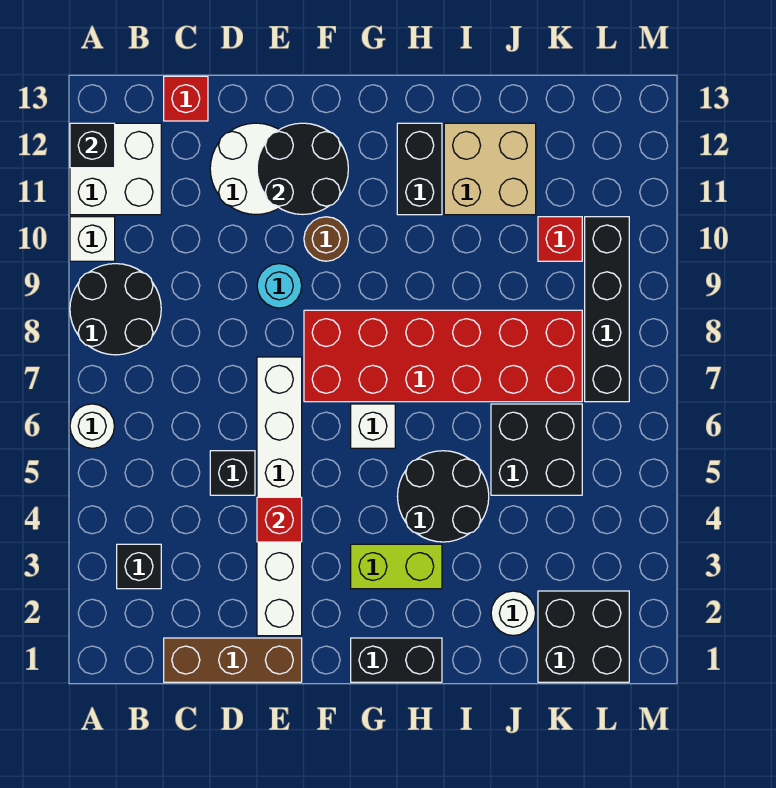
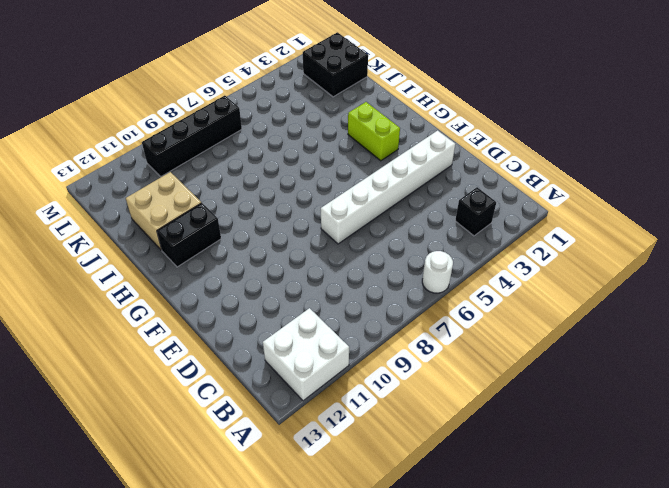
none -> black 2x2 round brick [70,264,161,355]
none -> white 1x1 brick [70,217,115,261]
none -> brown 1x3 brick [164,638,302,682]

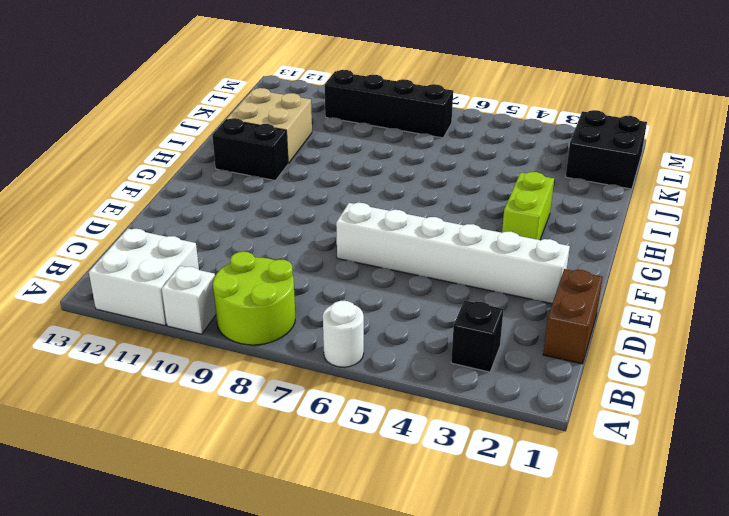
lime 2x2 round brick [213,252,295,345] -> black 2x2 round brick [70,264,161,355]
brown 1x2 brick [543,269,603,364] -> brown 1x3 brick [164,638,302,682]
none -> red 1x1 brick [164,76,208,121]
none -> black 1x1 brick [210,451,255,495]
none -> white 2x2 round brick [210,123,279,214]

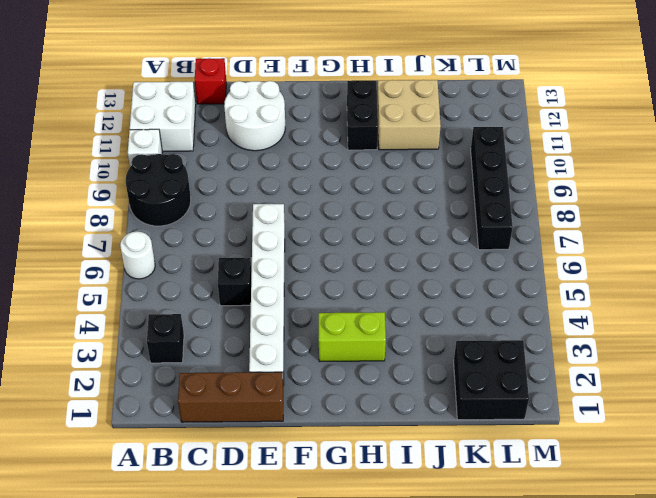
none -> cyan 1x1 round brick [257,264,302,308]
none -> red 2x6 brick [304,310,582,402]
none -> brown 1x1 round brick [304,217,348,261]

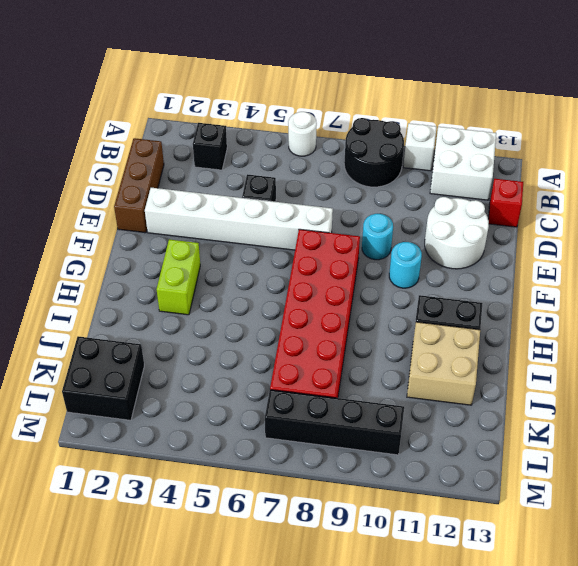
cyan 1x1 round brick [389,242,422,288] -> brown 1x1 round brick [304,217,348,261]
none -> black 1x2 brick [351,638,442,682]
none -> white 1x1 brick [351,404,395,448]
none -> black 2x2 round brick [397,451,489,542]

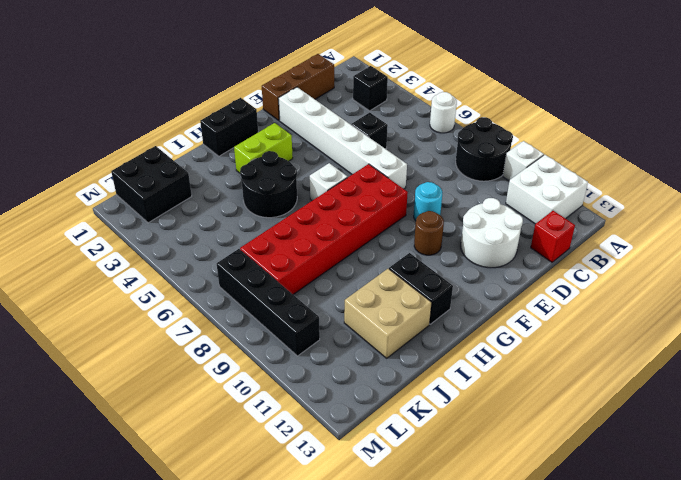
none -> white 1x1 round brick [491,591,536,636]
none -> black 2x2 brick [491,404,582,495]
none -> red 1x1 brick [538,217,582,261]

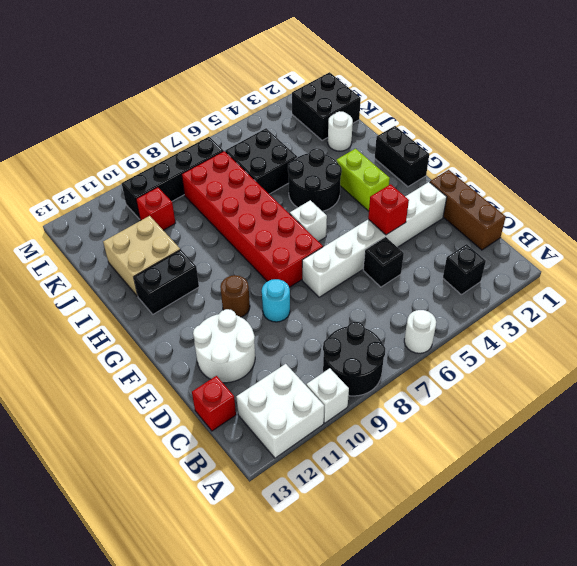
none -> black 1x1 brick [70,123,115,168]
none -> black 2x2 round brick [257,123,348,215]

